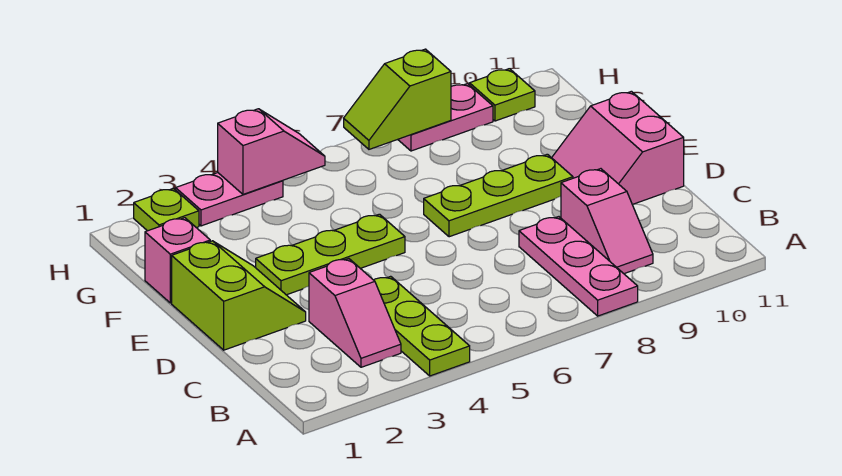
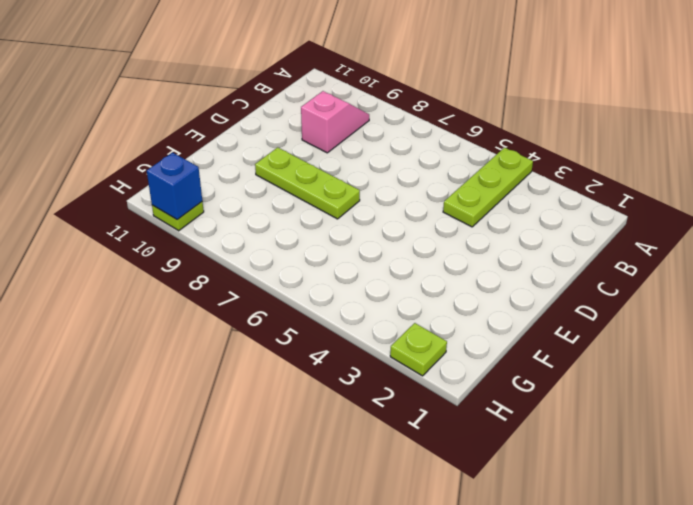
blue 1x1 brick [147,153,202,220] -> none
none -> pink 1x3 plate [519,217,638,316]
none -> pink 1x2 slope [309,259,401,367]
none -> lime 2x2 slope [172,241,306,350]

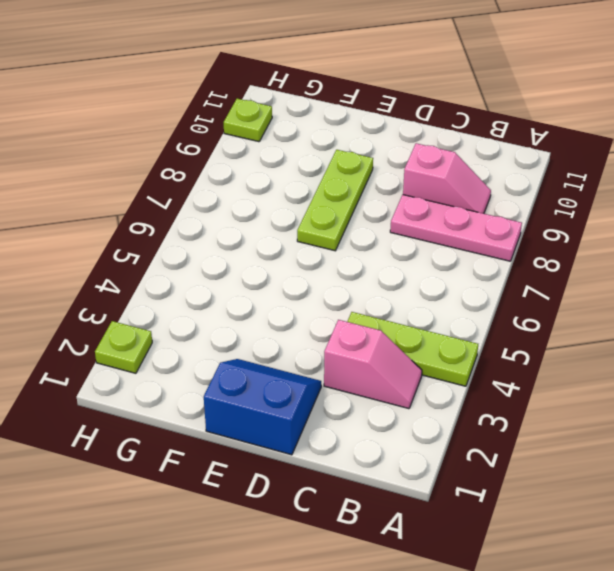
blue 2x2 slope [204,359,321,455] -> lime 2x2 slope [172,241,306,350]
none -> pink 2x2 slope [552,91,684,204]
none -> lime 1x3 plate [256,214,405,295]
none -> pink 1x1 brick [145,218,210,303]

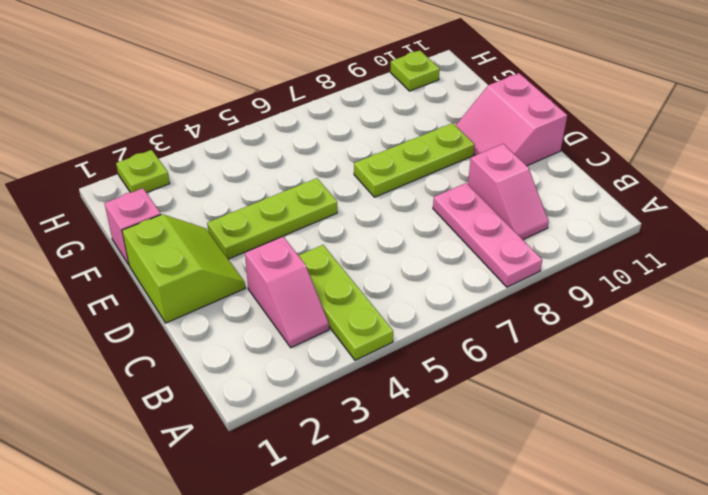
none -> pink 1x2 plate [176,173,283,226]
none -> pink 1x2 plate [398,84,493,151]
none -> pink 1x2 slope [218,109,325,194]

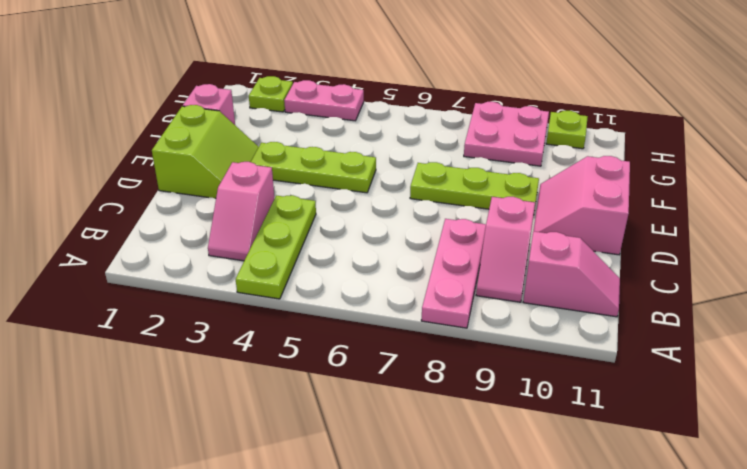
pink 1x2 slope [523,231,620,317] -> pink 1x2 slope moved to [218,109,325,194]
pink 2x2 plate [464,102,549,166] -> pink 1x2 plate [398,84,493,151]
none -> lime 1x2 slope [344,49,451,149]

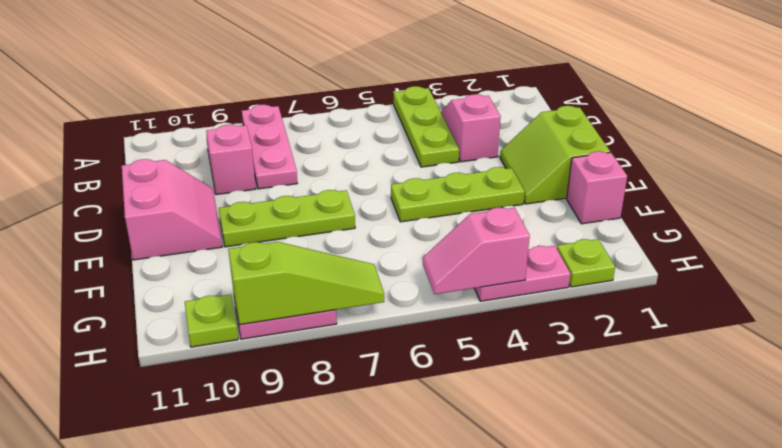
lime 1x3 slope [228,242,384,325] -> lime 1x2 slope [344,49,451,149]

